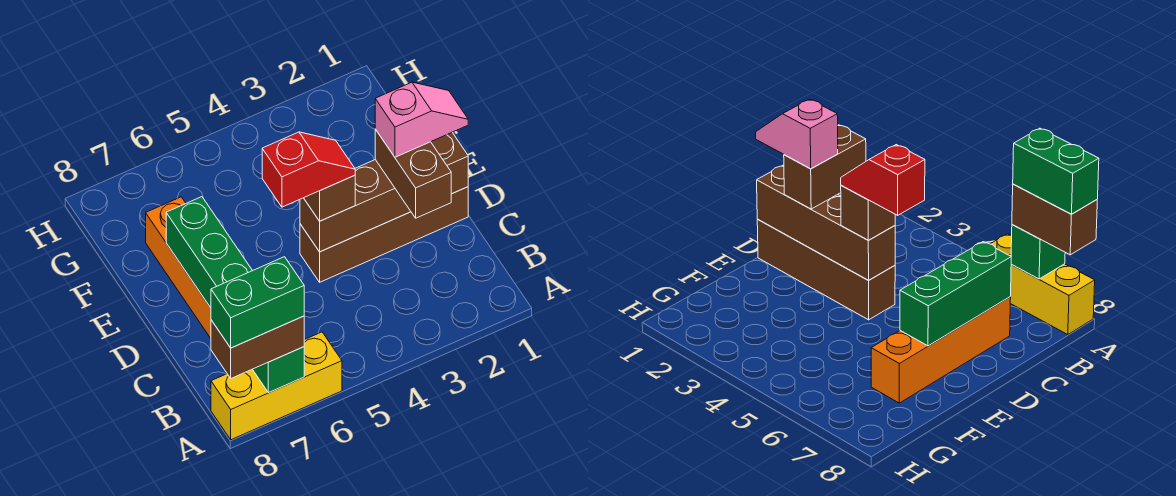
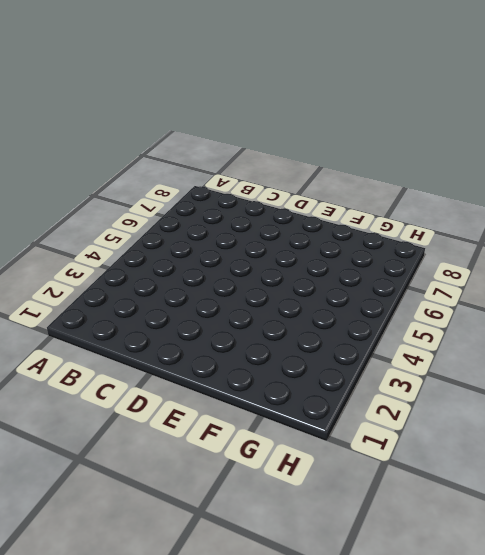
none -> yellow 1x3 brick [211,332,342,440]
none -> orange 1x4 brick [146,197,211,338]
none -> brown 1x4 brick [300,187,468,282]

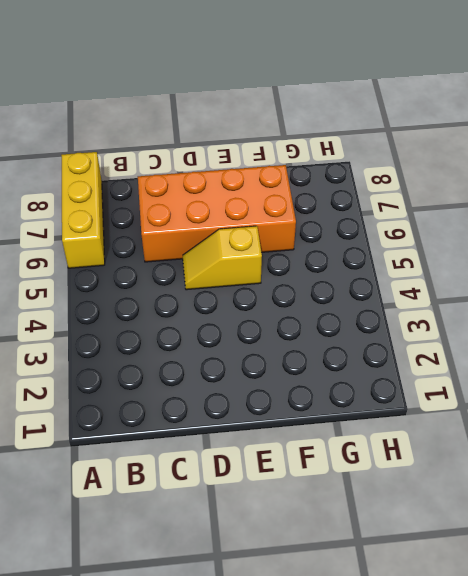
orange 2x4 brick [138,165,296,262] -> orange 1x4 brick [146,197,211,338]
yellow 1x2 slope [183,226,262,290] -> none
none -> brown 1x4 brick [300,187,468,282]
none -> green 1x1 brick [253,347,304,393]
none -> green 1x3 brick [166,197,252,308]

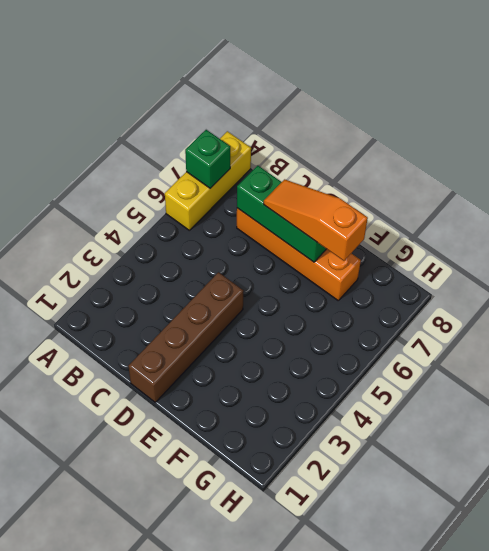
orange 1x3 slope [264,179,368,261] -> none
none -> brown 1x4 brick [300,133,468,252]
none -> brown 1x2 brick [211,316,304,378]
none -> brown 1x2 brick [375,129,451,218]

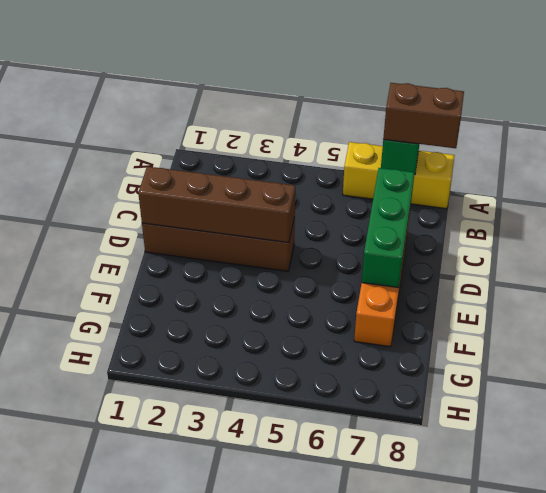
none -> brown 1x2 brick [375,129,451,218]
none -> brown 1x1 brick [304,175,355,221]
none -> green 1x2 brick [211,257,304,348]

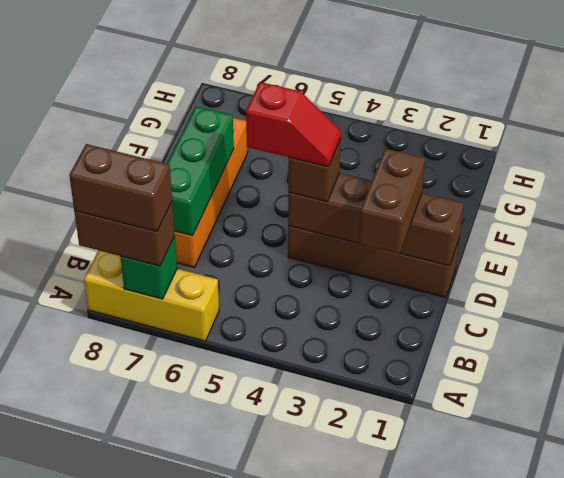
brown 1x2 brick [69,144,172,232] -> green 1x2 brick [211,257,304,348]
none -> pink 1x2 slope [375,82,468,157]

